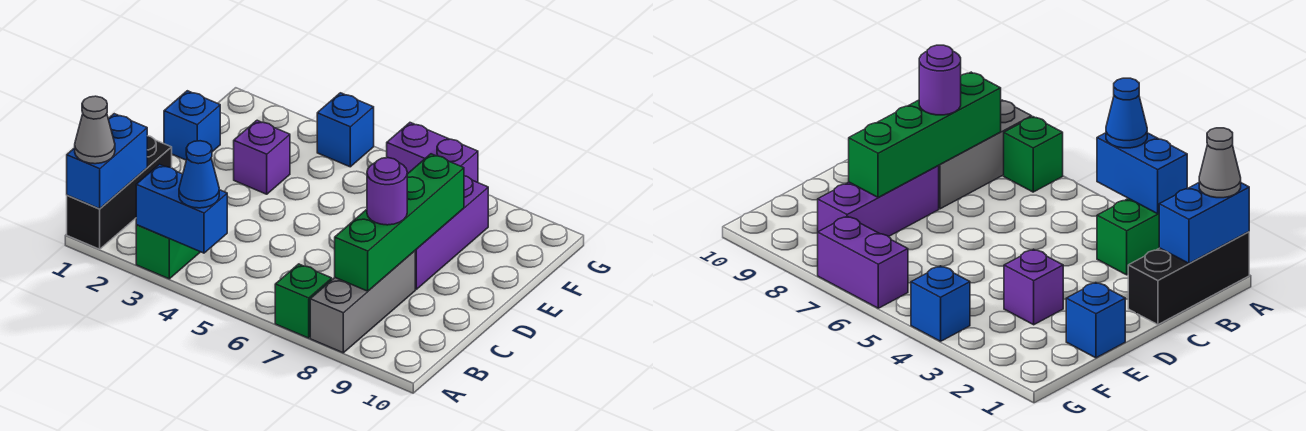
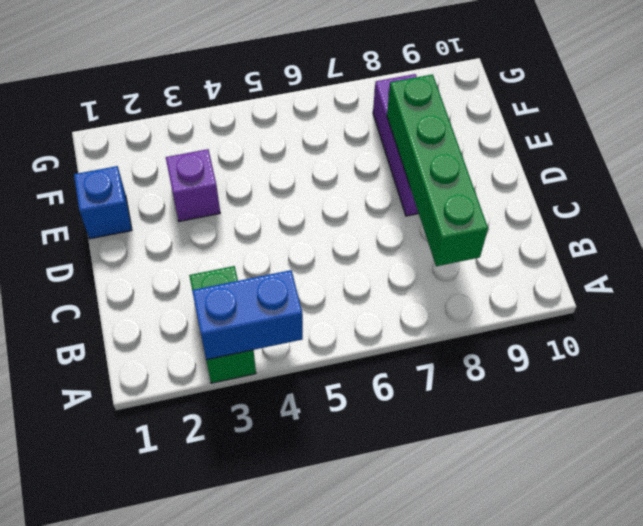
none -> black 1x3 brick [67,136,172,249]
none -> green 1x1 brick [275,264,332,338]
none -> grey 1x3 brick [310,251,415,353]

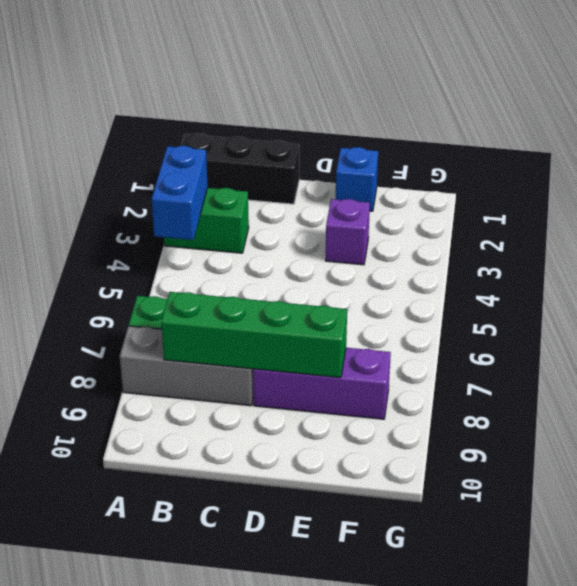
none -> blue 1x1 brick [317,93,374,167]
none -> purple 1x2 brick [387,123,478,182]
none -> blue 1x2 brick [67,114,147,209]

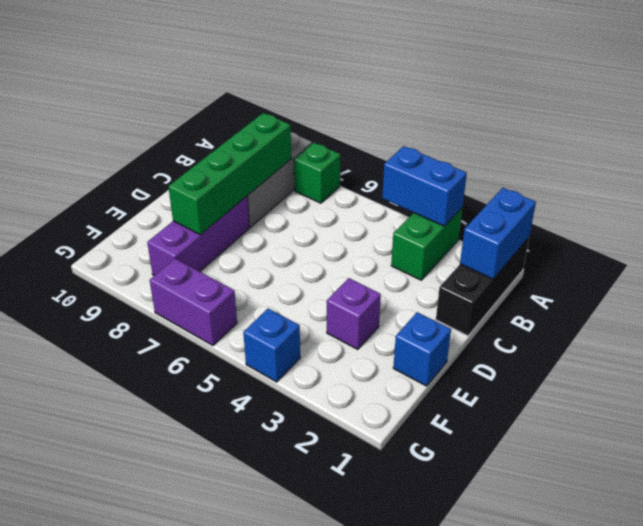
none -> grey 1x1 cone [75,96,115,164]
none -> blue 1x1 cone [179,141,219,208]
none -> purple 1x1 round brick [367,158,407,225]

